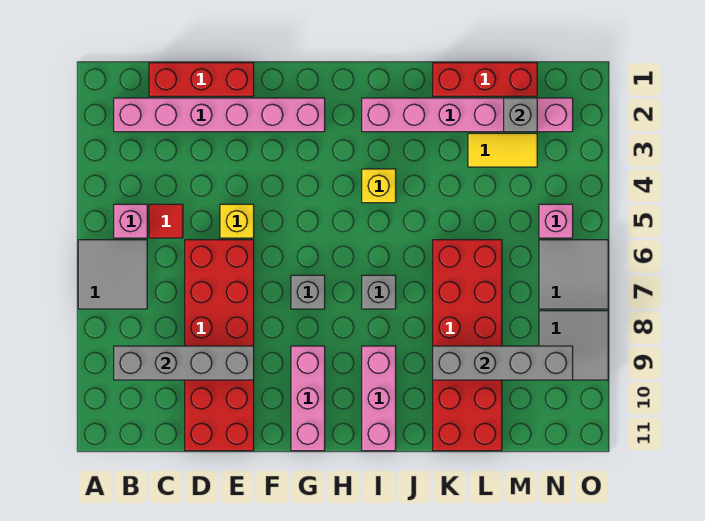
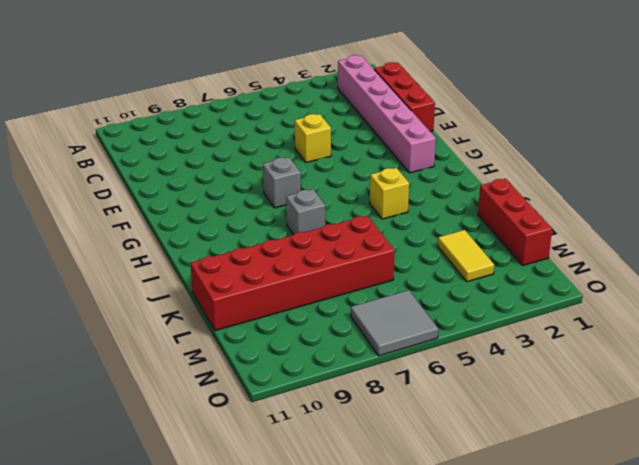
none -> grey 2x2 tile [78,240,147,309]
none -> pink 1x1 brick [114,204,147,238]
none -> red 1x1 tile [149,204,183,238]

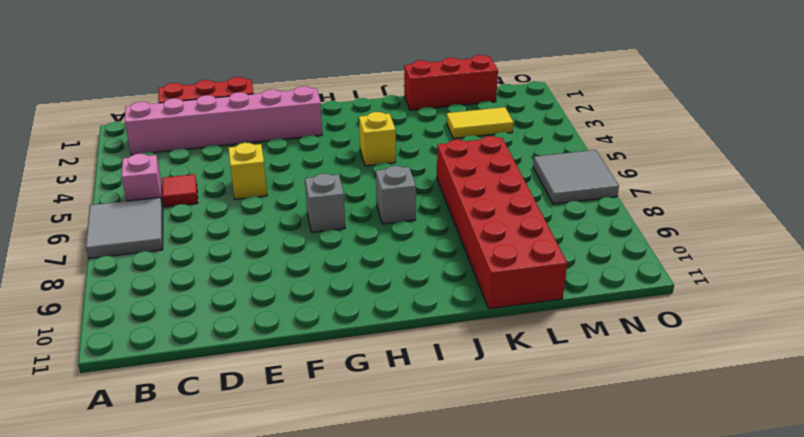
none -> red 2x6 brick [185,240,254,451]
none -> pink 1x3 brick [291,346,325,451]
none -> pink 1x6 brick [362,98,573,132]

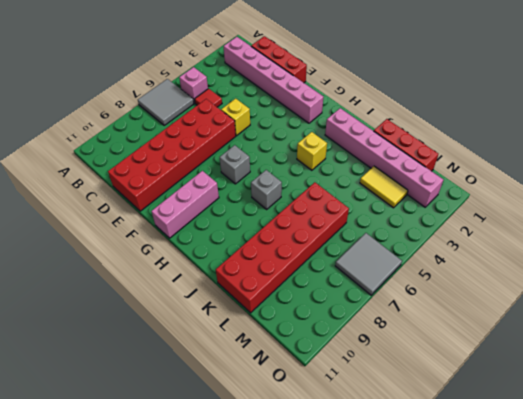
none -> pink 1x3 brick [362,346,396,451]
none -> pink 1x1 brick [539,204,573,238]
none -> grey 2x2 tile [539,311,608,380]

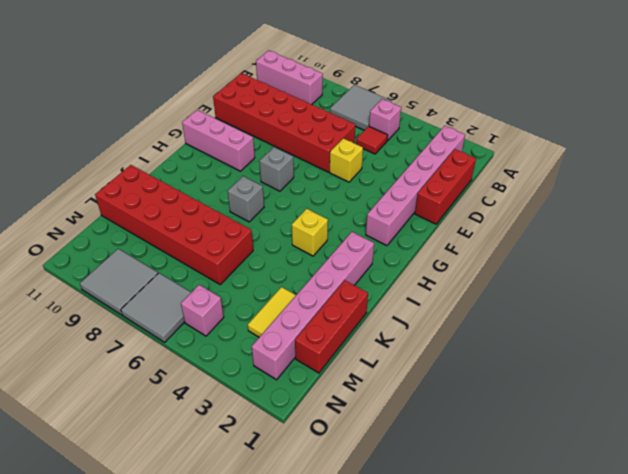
pink 1x3 brick [256,50,323,104] -> pink 1x3 brick moved to [362,346,396,451]
none -> grey 1x4 brick [114,346,254,380]
none -> grey 1x4 brick [433,346,573,380]
none -> grey 1x1 brick [504,98,537,132]

